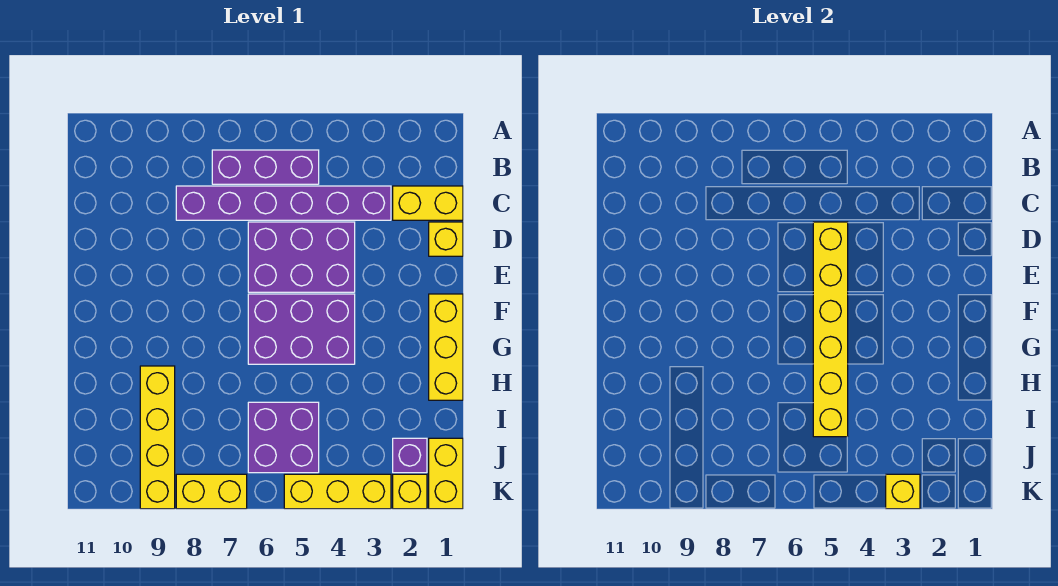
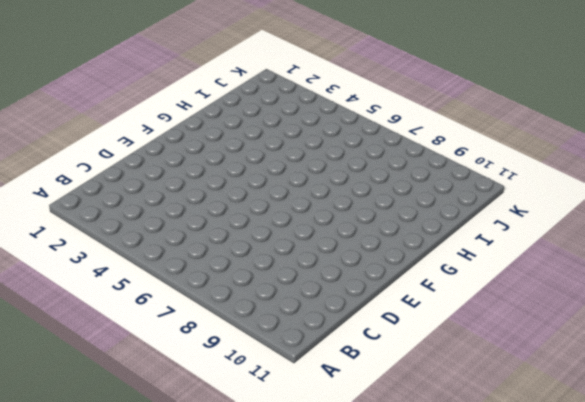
none -> purple 1x3 brick [212,150,319,184]
none -> yellow 1x2 brick [393,186,463,220]
none -> purple 1x6 brick [176,186,391,220]

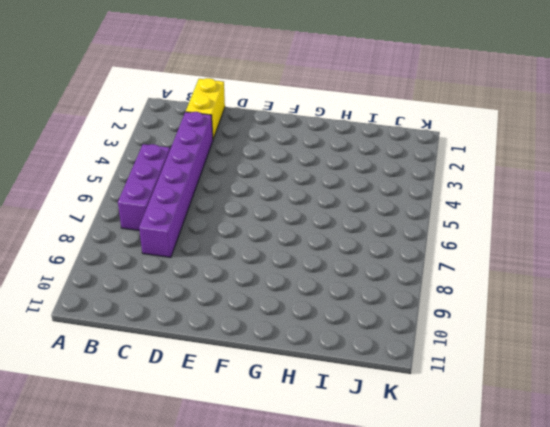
none -> yellow 1x1 brick [429,222,463,256]
none -> purple 2x3 brick [248,222,355,292]
none -> yellow 1x3 brick [429,294,463,400]

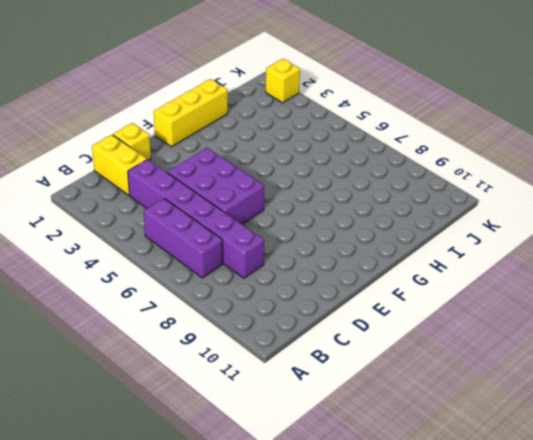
none -> purple 2x3 brick [248,294,355,364]
none -> yellow 1x4 brick [140,366,175,509]
none -> purple 2x2 brick [248,402,319,473]

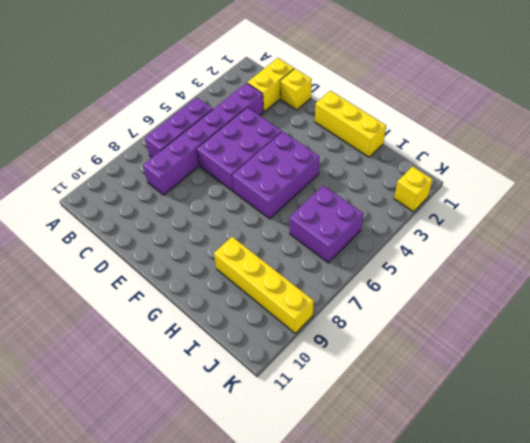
none -> yellow 1x2 brick [429,438,463,509]
none -> purple 1x1 brick [393,438,427,473]
none -> yellow 1x3 brick [284,474,391,509]

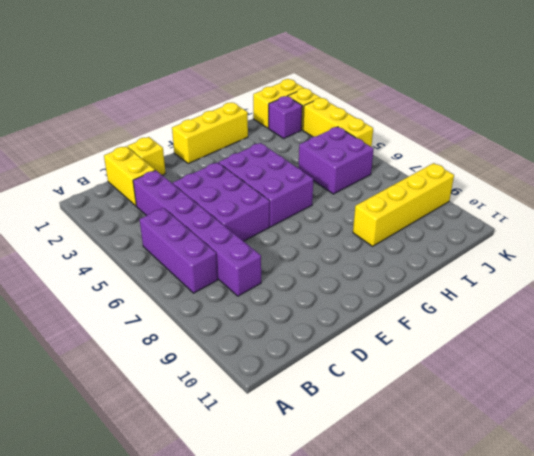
none -> yellow 1x2 brick [176,474,247,509]
none -> yellow 1x6 brick [813,222,848,437]
none -> yellow 1x1 brick [886,474,920,509]

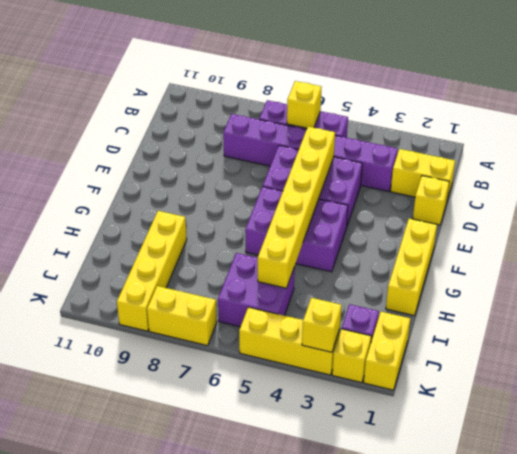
yellow 1x1 brick [287,81,322,128] -> none

